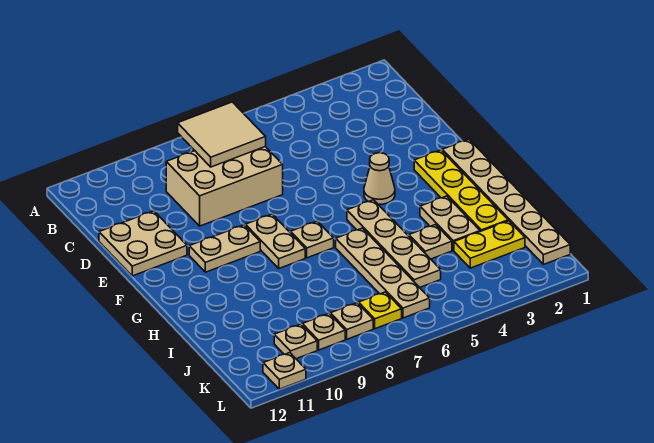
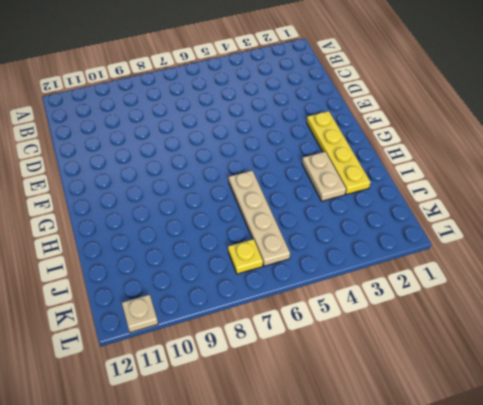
none -> tan 2x3 brick [166,147,283,226]
none -> tan 2x2 plate [99,211,187,276]
none -> tan 1x6 plate [442,139,570,265]

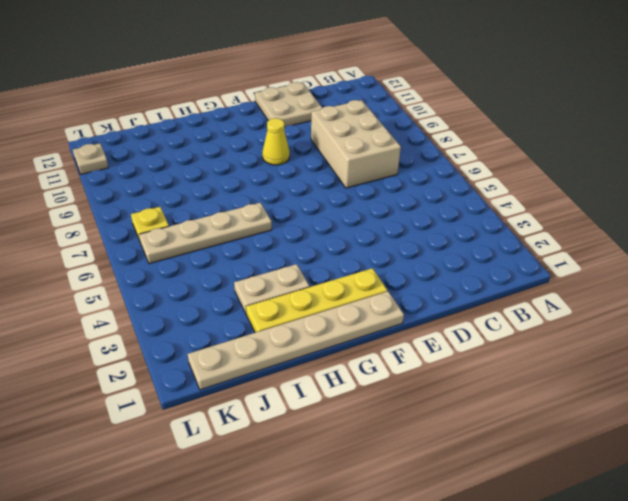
yellow 1x1 cone [262,118,290,165] -> tan 1x2 plate [189,225,260,272]
none -> tan 1x1 cone [364,153,395,204]
none -> tan 1x2 plate [245,214,305,268]
none -> tan 1x4 plate [347,200,441,287]

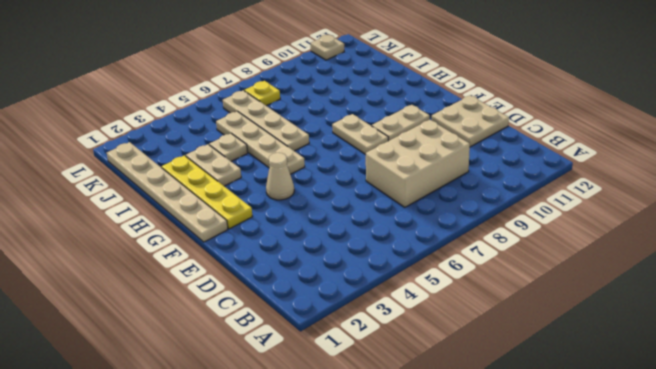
none -> tan 1x1 plate [291,221,334,258]
none -> yellow 1x2 plate [454,221,525,268]
none -> tan 1x1 plate [330,303,373,339]

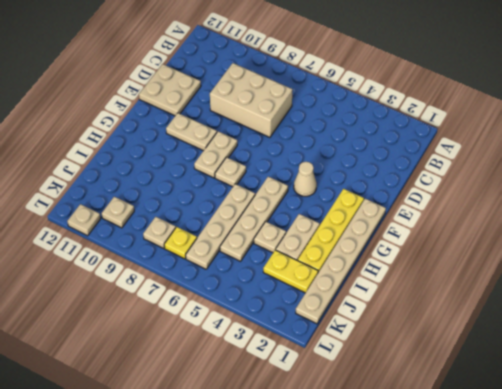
none -> tan 1x1 plate [302,314,345,350]
none -> tan 2x2 tile [178,102,266,167]

